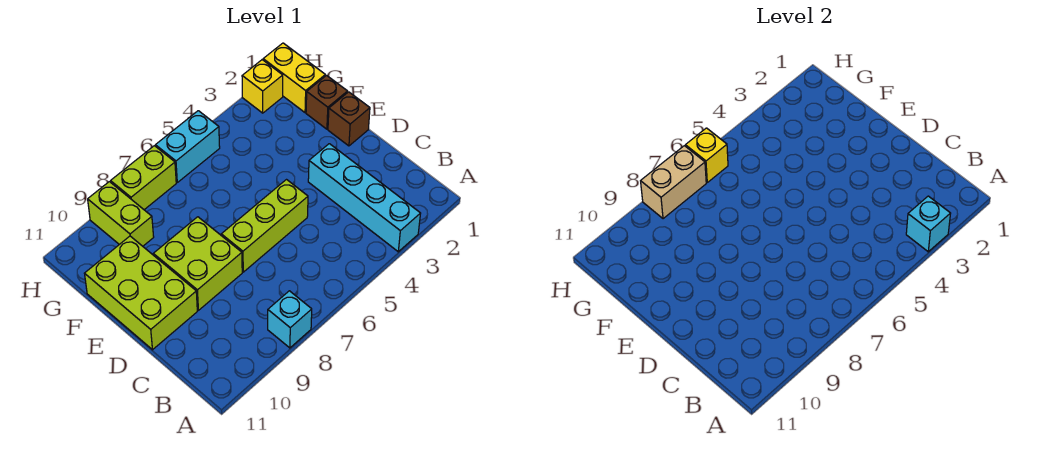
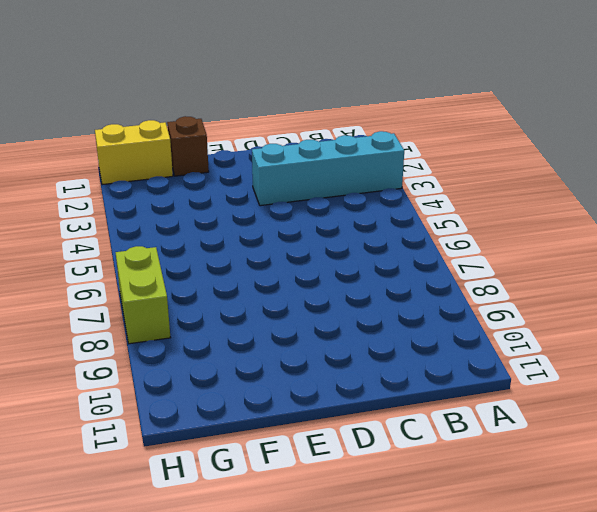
none -> cyan 1x1 brick [268,291,312,348]
none -> lime 1x3 brick [221,180,308,272]
none -> lime 2x2 brick [153,217,242,310]

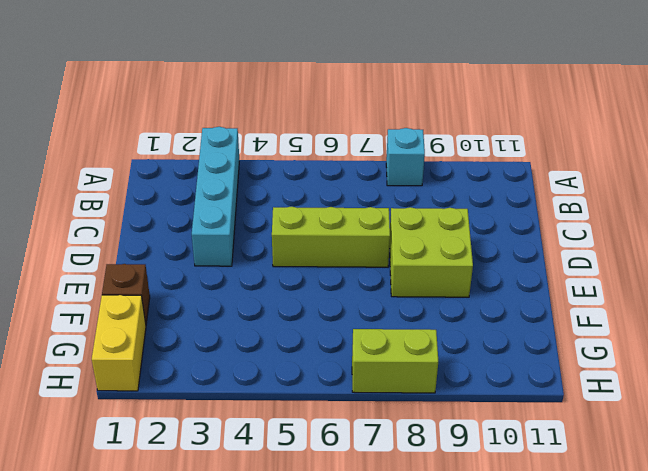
none -> lime 2x3 brick [85,236,197,350]
none -> brown 1x1 brick [328,92,370,146]
none -> lime 1x2 brick [88,182,154,246]

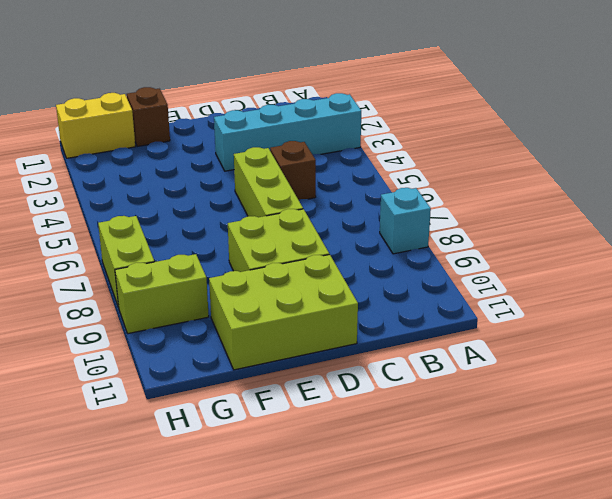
brown 1x1 brick [270,141,316,200] -> brown 1x1 brick moved to [328,92,370,146]
none -> yellow 1x1 brick [242,60,283,113]
none -> cyan 1x2 brick [155,111,220,182]
none -> cyan 1x1 brick [906,196,951,252]

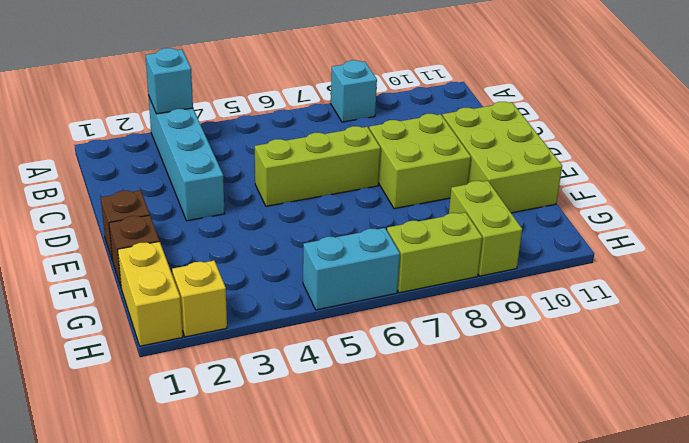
none -> yellow 1x1 brick [685,128,728,182]
none -> tan 1x2 brick [641,146,706,219]

